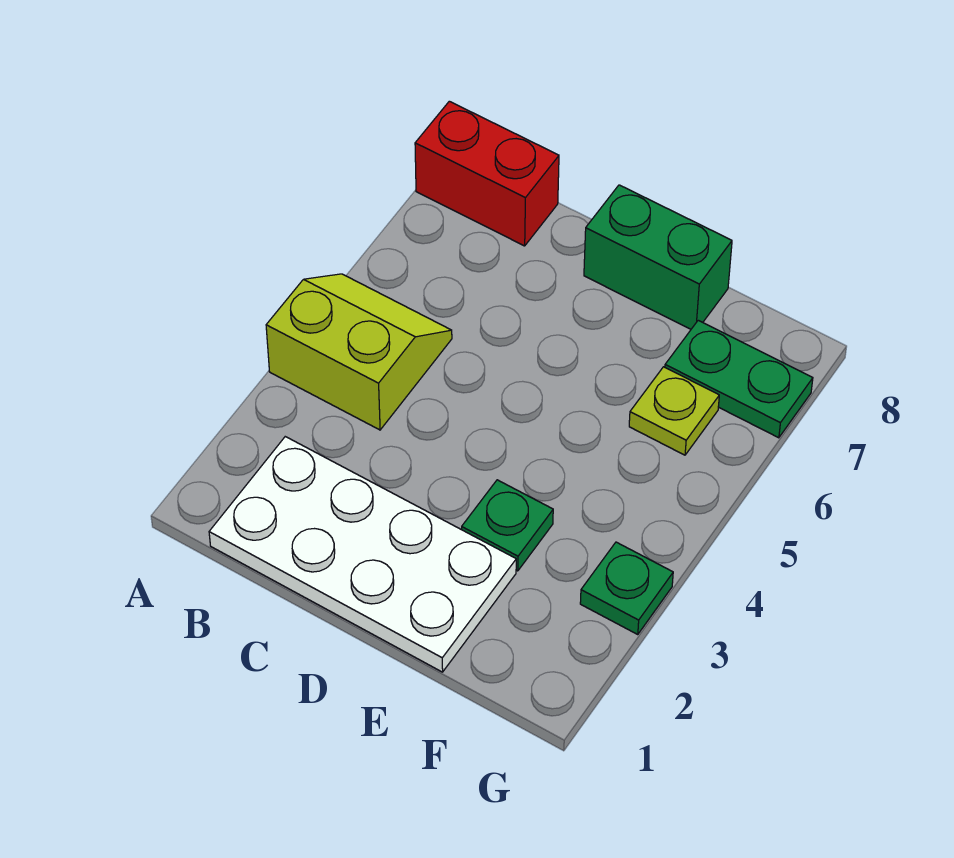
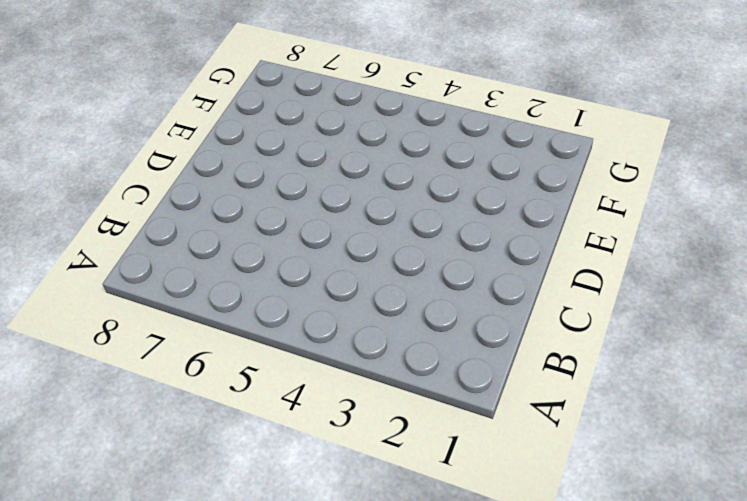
none -> lime 2x2 slope [266,274,452,430]
none -> red 1x2 brick [415,101,559,246]

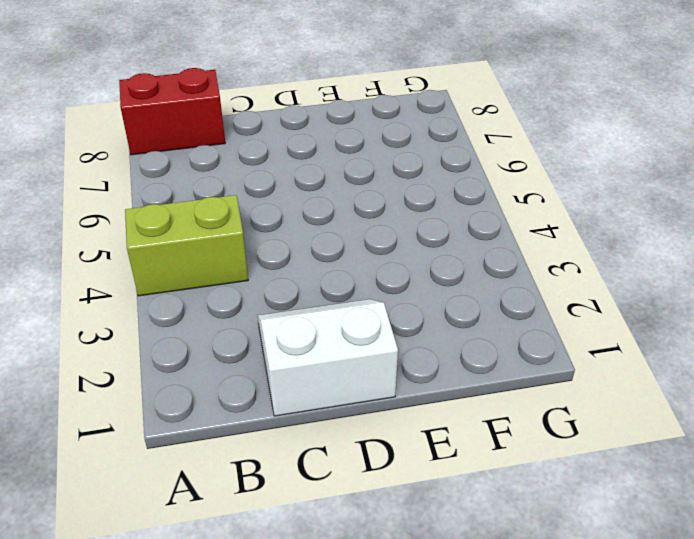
white 2x2 slope [258,299,398,416] -> white 2x4 plate [209,437,516,672]
none -> green 1x2 brick [584,185,732,329]
none -> green 1x1 plate [462,480,553,571]

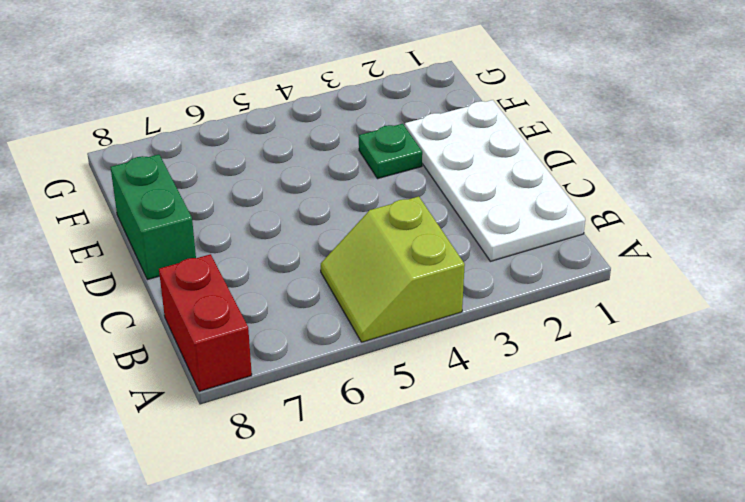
none -> lime 1x1 plate [629,367,719,455]
none -> green 1x2 plate [665,320,813,438]

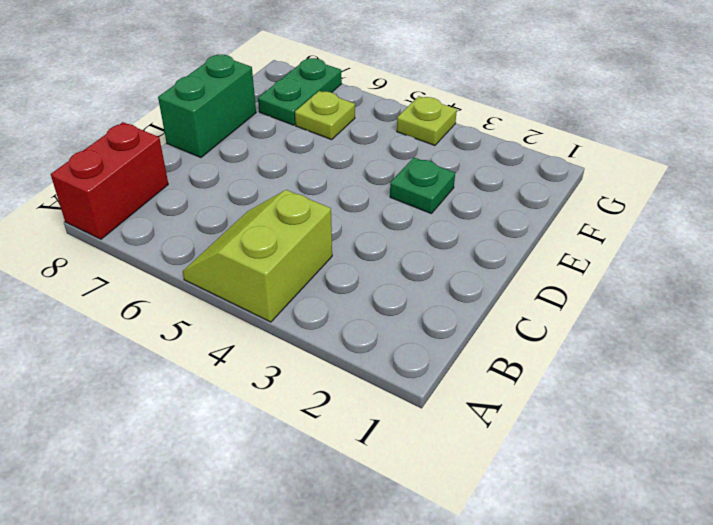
lime 1x1 plate [397,96,457,145] -> none
none -> white 2x4 plate [209,437,516,672]
none -> green 1x1 plate [580,542,673,635]

